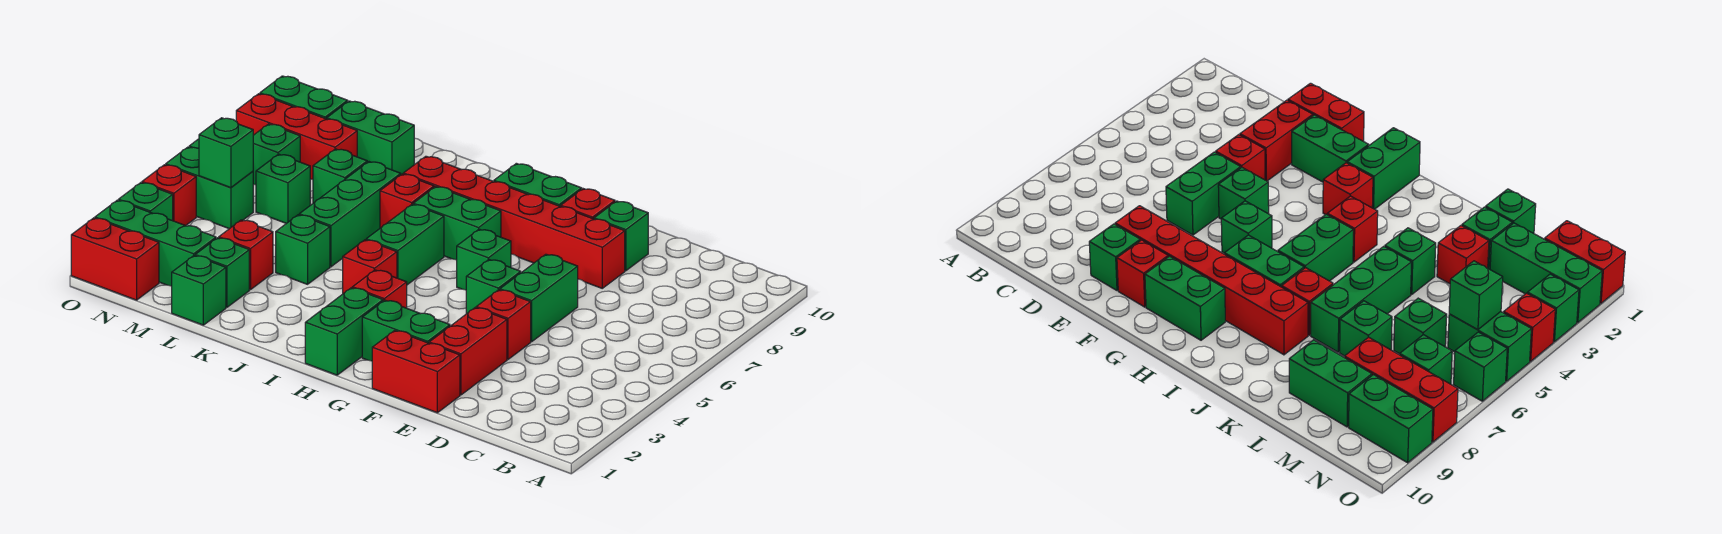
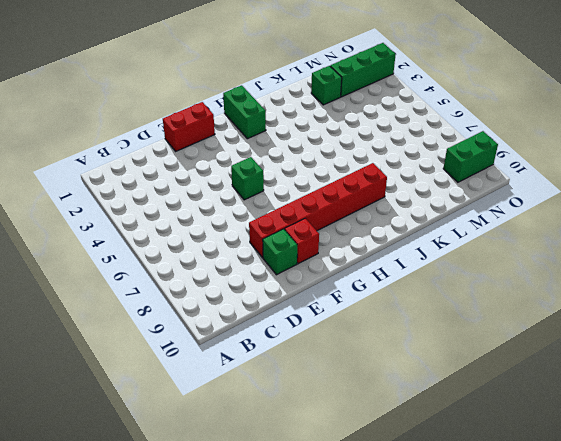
none -> red 1x2 brick [429,308,507,395]
none -> red 1x1 brick [476,290,531,359]
none -> green 1x2 brick [500,254,578,342]
none -> green 1x2 brick [362,300,450,361]

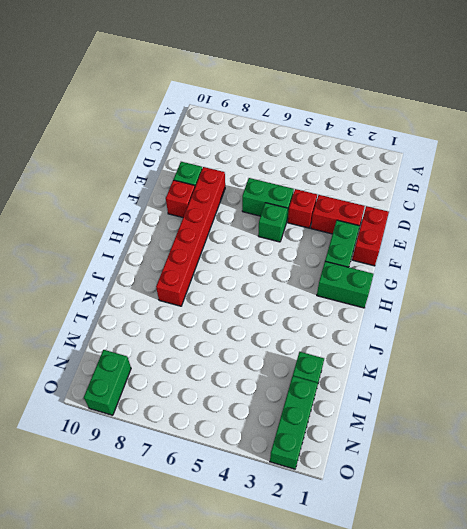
none -> green 1x1 brick [457,229,511,290]
none -> green 1x2 brick [494,163,582,206]
none -> red 1x1 brick [352,270,407,308]
none -> green 1x2 brick [413,187,501,260]

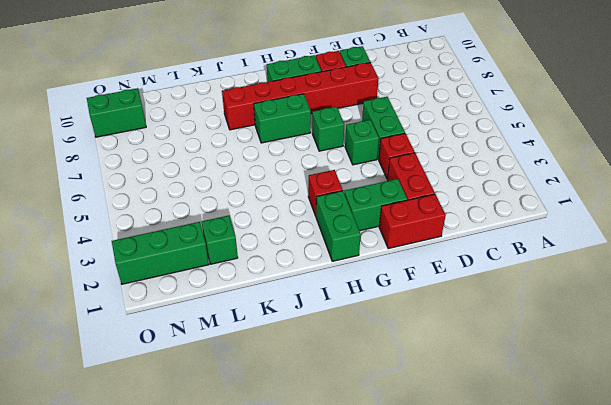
none -> red 1x1 brick [343,240,397,294]
none -> green 1x2 brick [366,204,444,285]
none -> red 1x1 brick [380,174,434,228]
none -> green 1x1 brick [276,215,330,284]

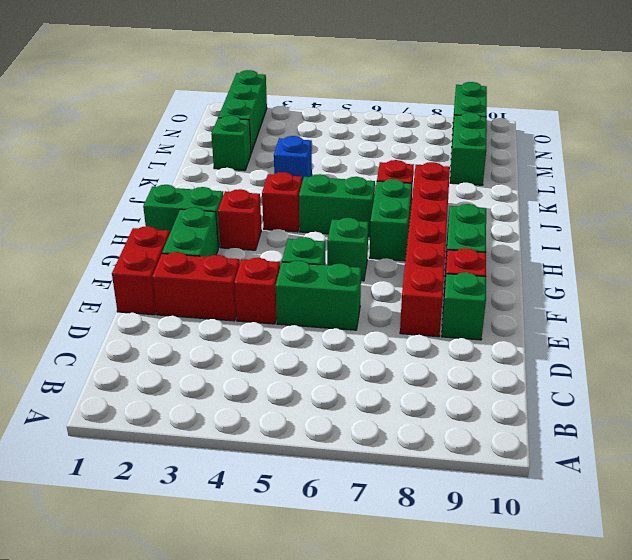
blue 1x1 brick [274,136,312,181] -> green 1x1 brick [276,215,330,284]
none -> green 1x3 brick [299,162,401,267]
none -> green 1x1 brick [172,256,226,325]
none -> red 1x1 brick [219,220,273,290]
none -> green 1x1 brick [313,149,367,203]

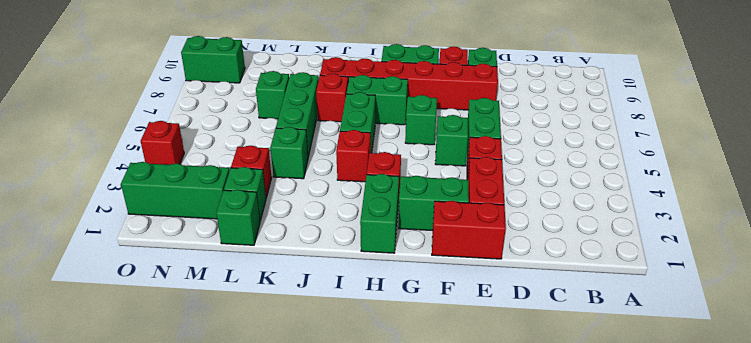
none -> green 1x2 brick [327,101,414,174]
none -> green 1x1 brick [256,154,310,223]
none -> red 1x3 brick [236,94,357,179]
none -> red 1x2 brick [71,218,159,300]

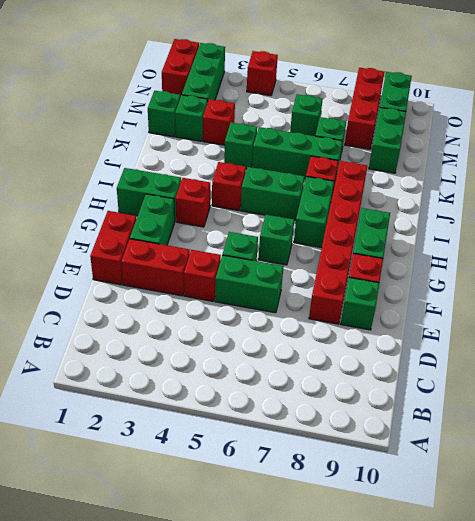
none -> green 1x2 brick [166,147,253,229]
none -> green 1x1 brick [253,124,300,185]
none -> green 1x1 brick [119,183,173,221]
none -> green 1x1 brick [1454,332,1507,401]

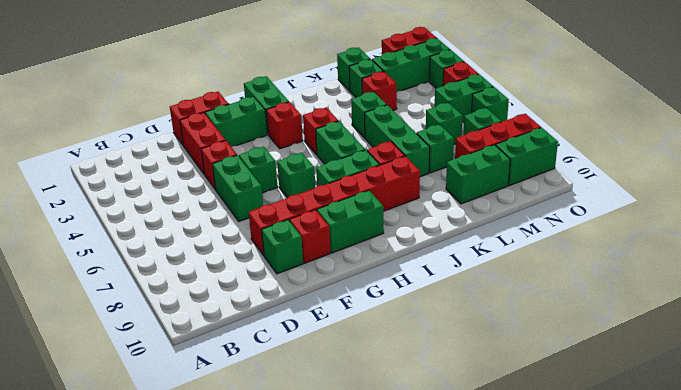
none -> green 1x1 brick [199,118,253,188]

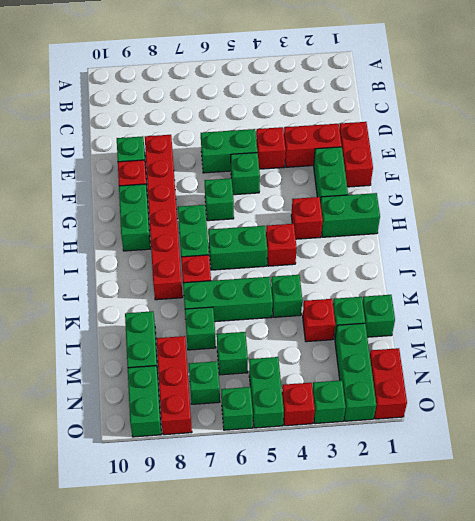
none -> green 1x1 brick [199,118,253,188]

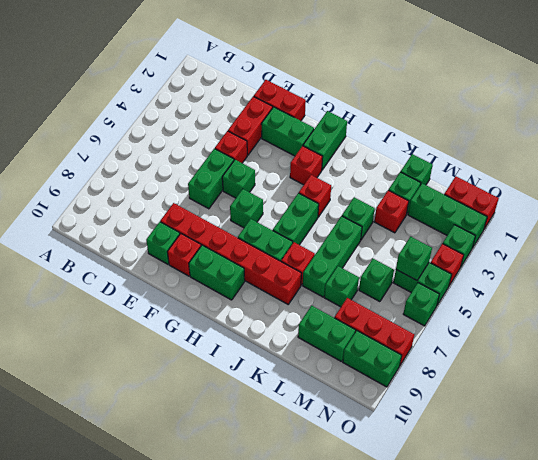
none -> green 1x1 brick [253,124,300,185]

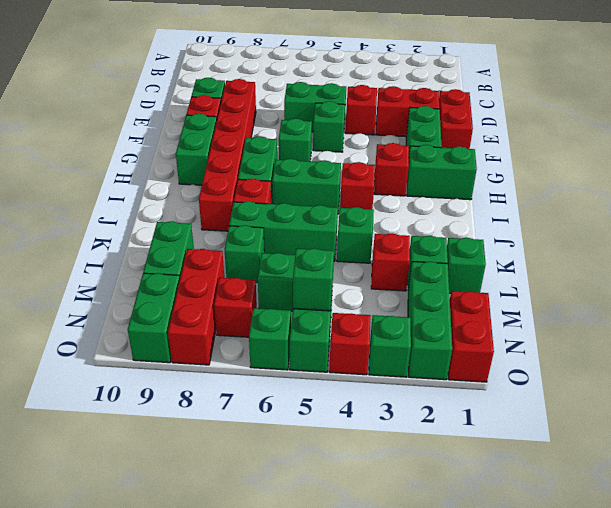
red 1x1 brick [214,278,257,337] -> green 1x1 brick [253,124,300,185]

